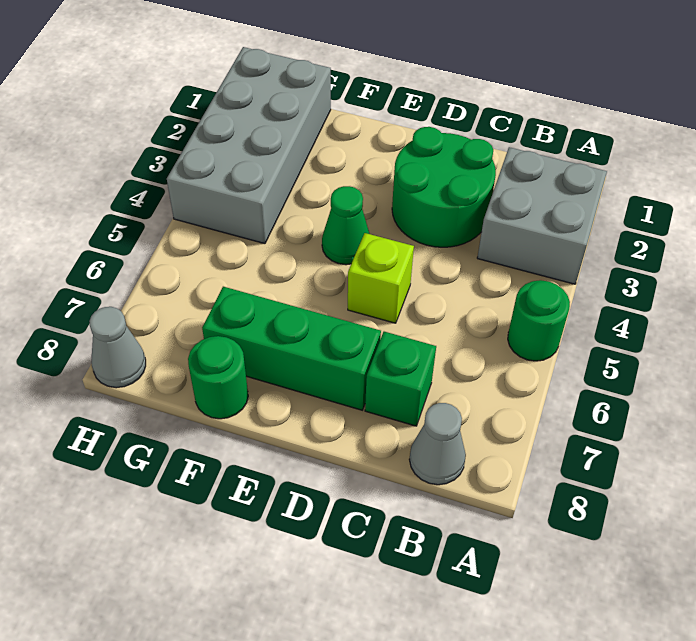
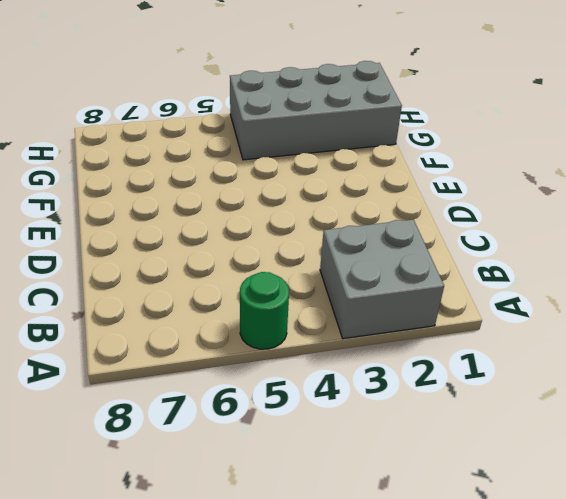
none -> grey 1x1 cone [409,403,466,485]
none -> green 2x2 round brick [392,127,496,247]

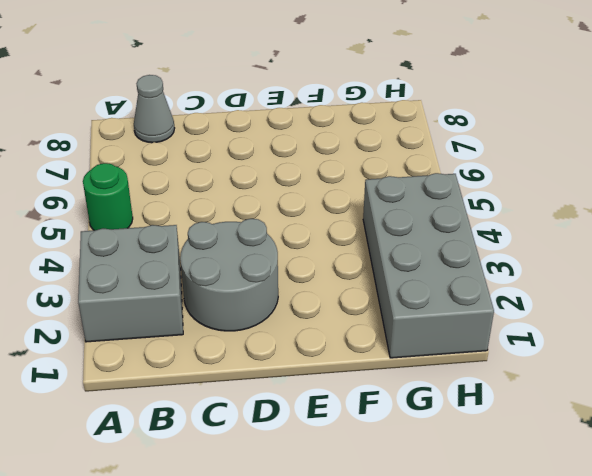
grey 2x2 round brick [180,219,278,331] -> green 2x2 round brick [392,127,496,247]
none -> green 1x1 brick [365,332,436,426]
none -> lime 1x1 brick [348,233,414,323]

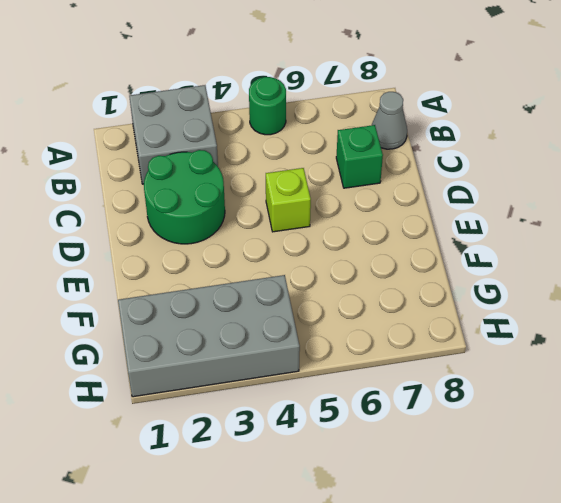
none -> green 1x3 brick [202,287,381,410]
none -> green 1x1 cone [322,186,369,265]

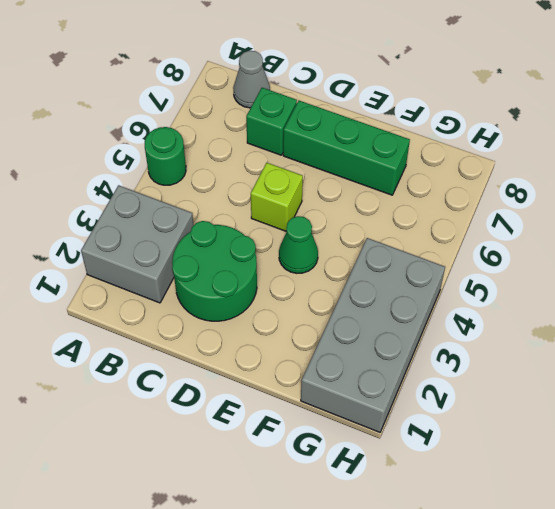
none -> green 1x1 round brick [188,336,248,419]
none -> grey 1x1 cone [89,307,146,388]

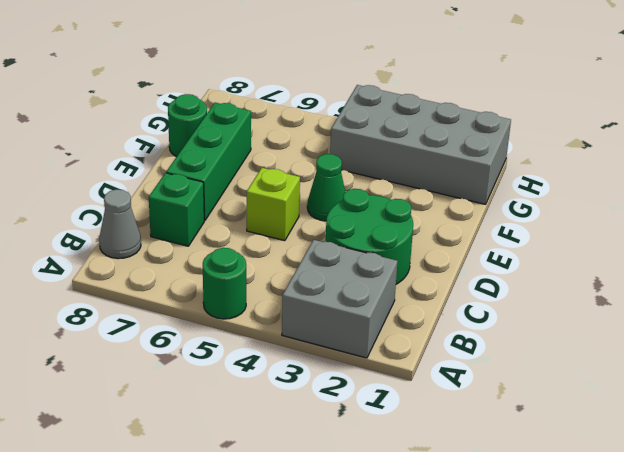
none -> grey 1x1 cone [89,307,146,388]

